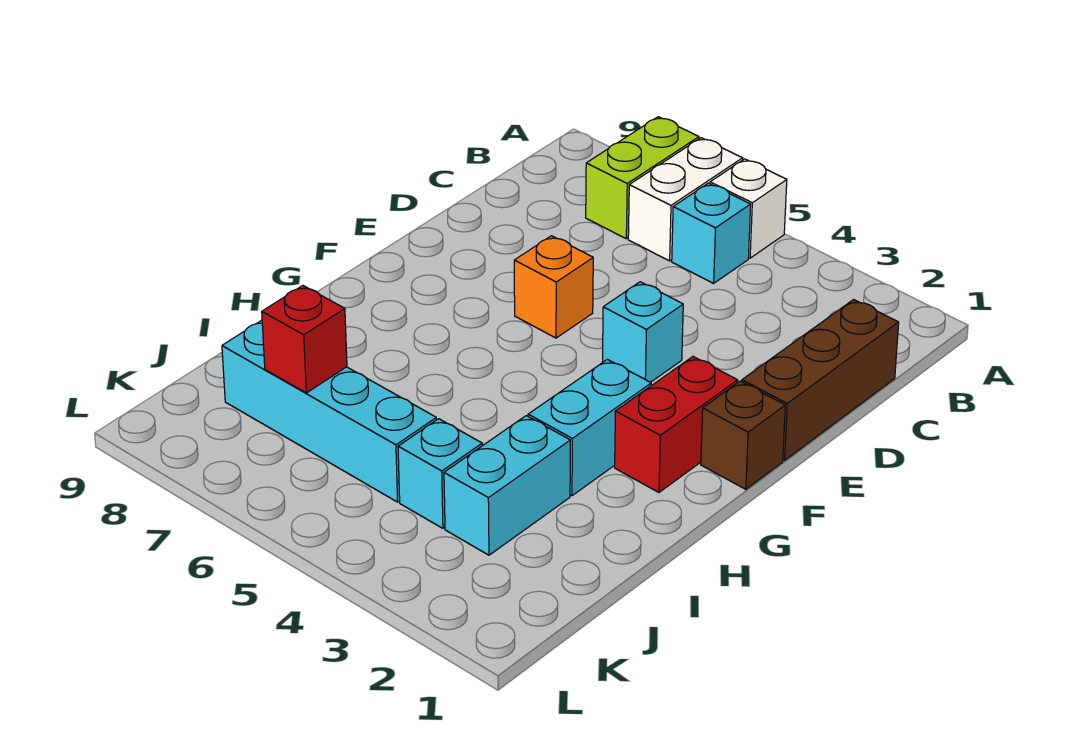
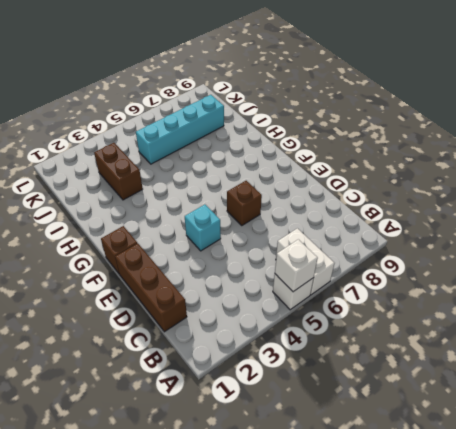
white 1x1 brick [275,239,318,292] -> none
brown 1x1 brick [227,181,262,225] -> orange 1x1 brick [514,236,593,338]
brown 1x2 brick [94,143,143,200] -> cyan 1x2 brick [444,416,570,555]
none -> lime 1x2 brick [586,117,699,239]
none -> cyan 1x1 brick [672,183,751,283]
none -> red 1x2 brick [615,357,738,492]

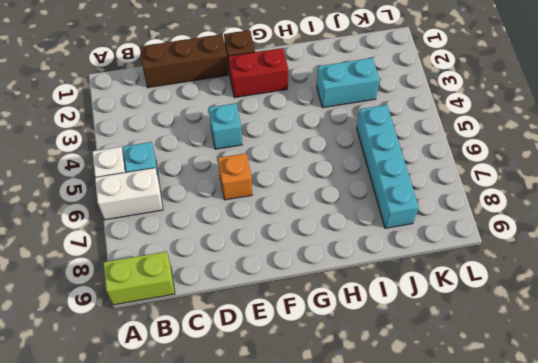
lime 1x2 brick [103,252,175,305] -> lime 1x2 brick moved to [586,117,699,239]
none -> cyan 1x2 brick [528,359,651,496]
none -> cyan 1x1 brick [398,419,482,528]
none -> red 1x1 brick [262,286,347,393]

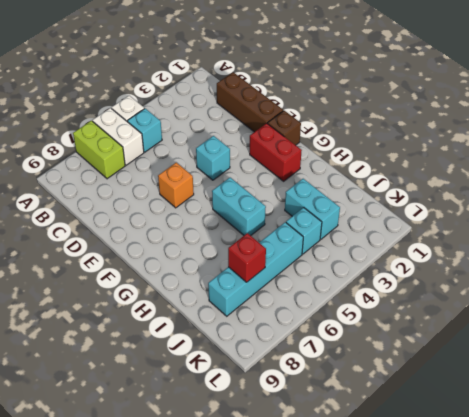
cyan 1x2 brick [212,178,266,236] -> cyan 1x2 brick moved to [528,359,651,496]

